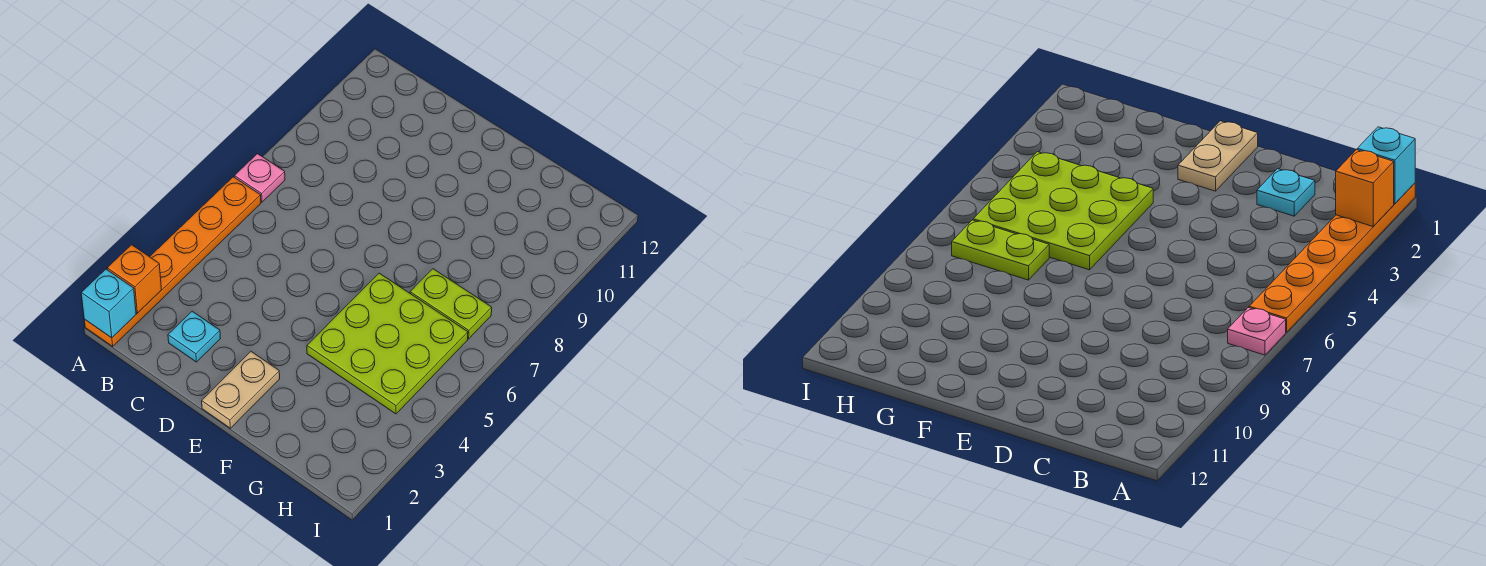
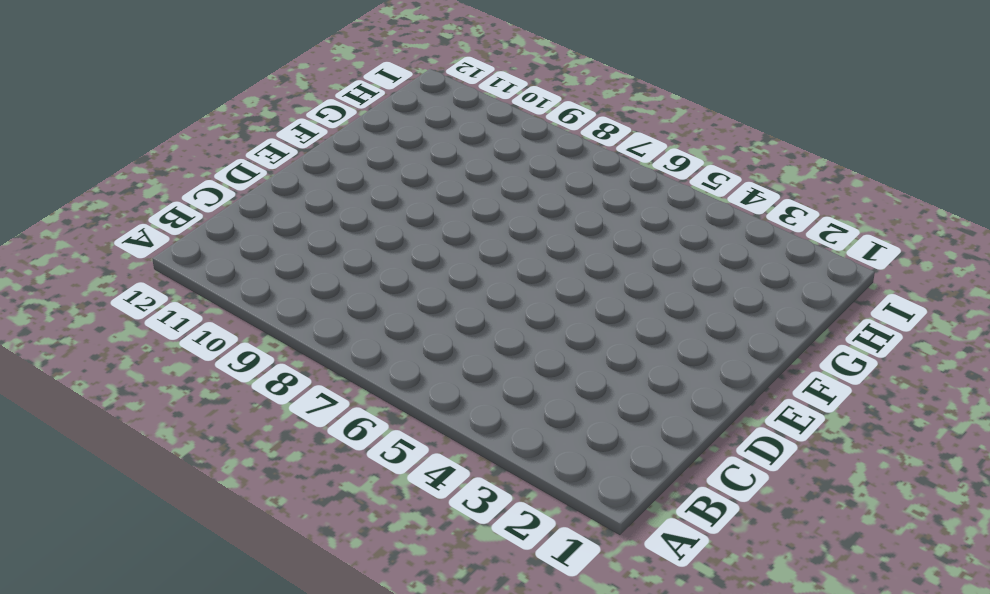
none -> orange 1x6 plate [84,177,261,346]
none -> pink 1x1 plate [234,154,285,202]

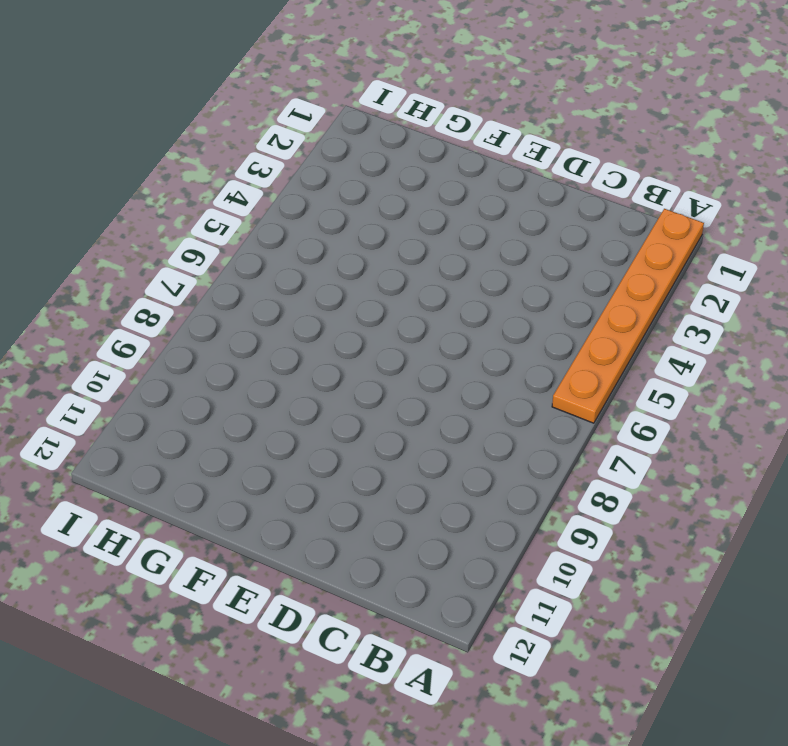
none -> pink 1x1 plate [234,154,285,202]
none -> cyan 1x1 plate [168,311,221,362]

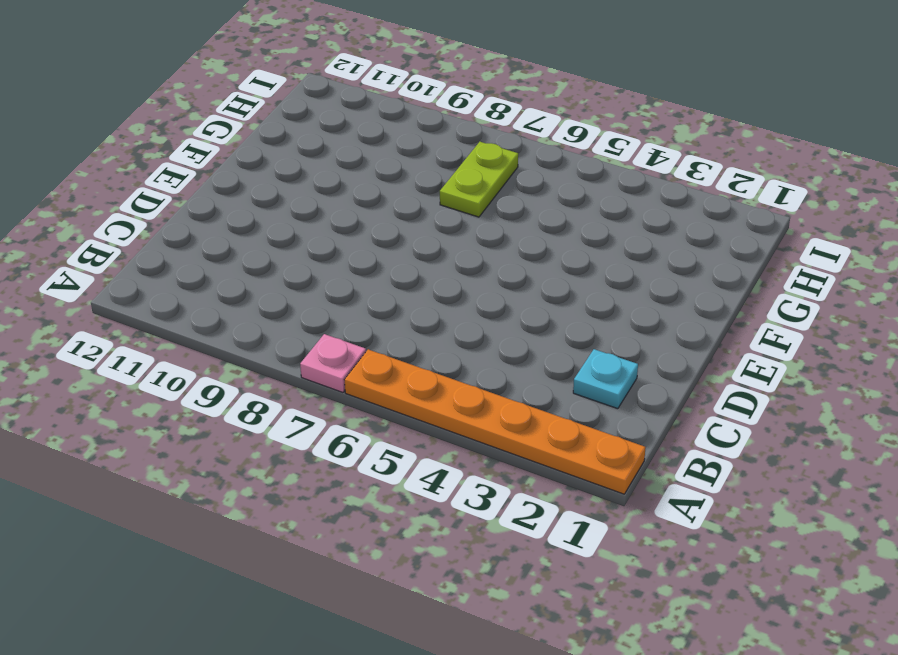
none -> tan 1x2 plate [202,352,280,428]
none -> lime 3x3 plate [307,273,468,414]

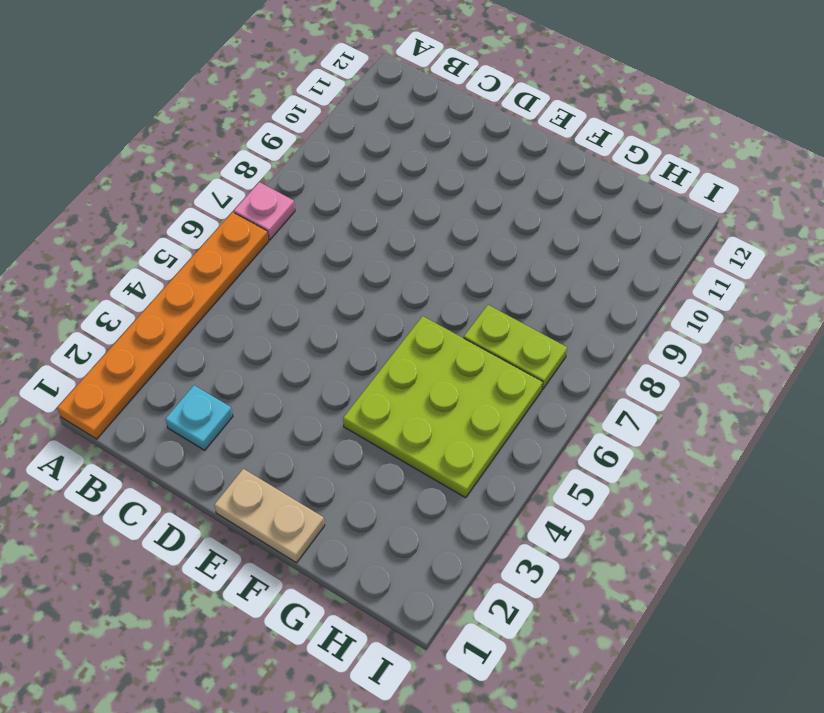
tan 1x2 plate [214,469,325,563] -> tan 1x2 plate turned to [202,352,280,428]
none -> cyan 1x1 brick [81,269,136,338]
none -> orange 1x1 brick [107,245,162,313]

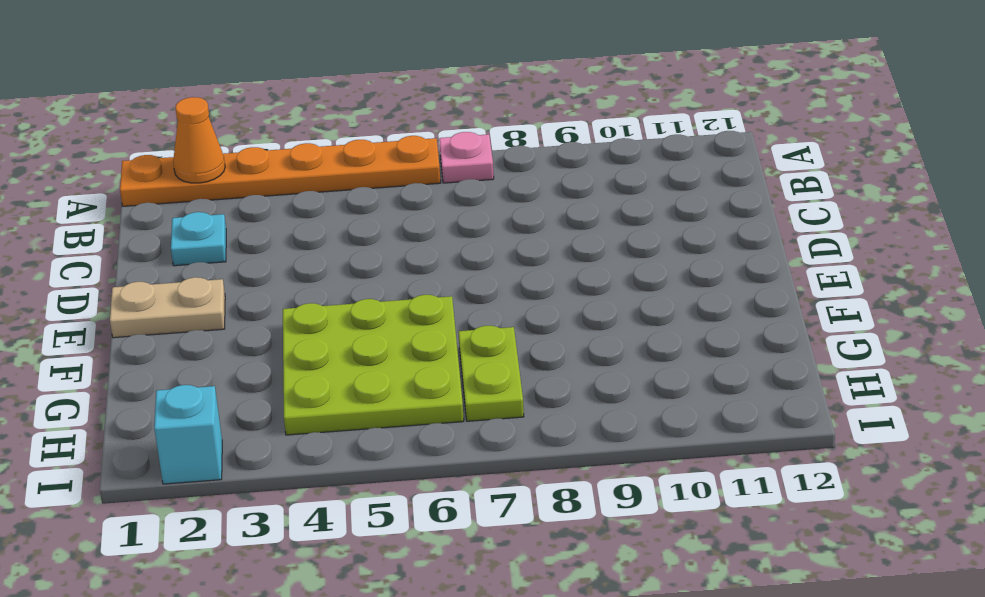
orange 1x1 cone [173,97,225,183] -> orange 1x1 brick [107,245,162,313]
cyan 1x1 brick [154,385,222,484] -> cyan 1x1 brick moved to [81,269,136,338]

